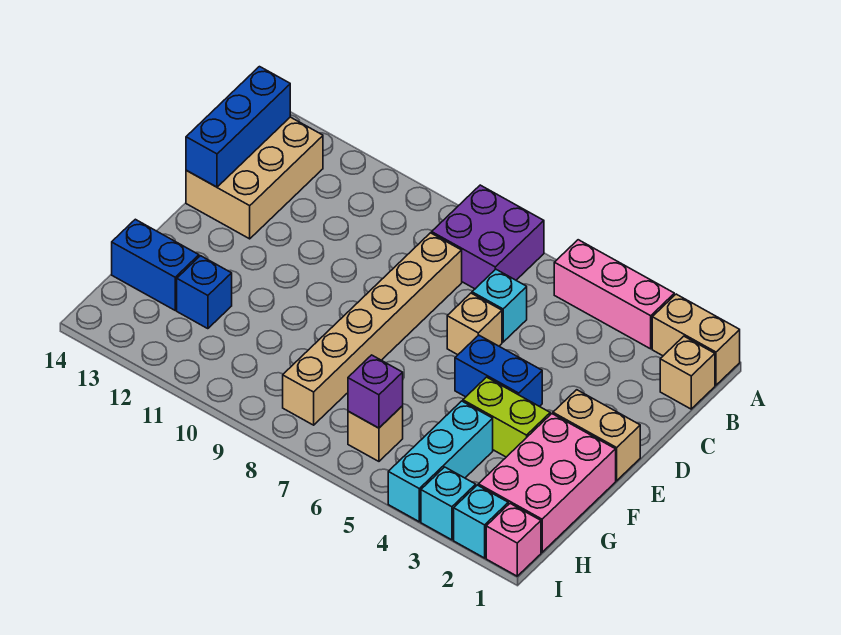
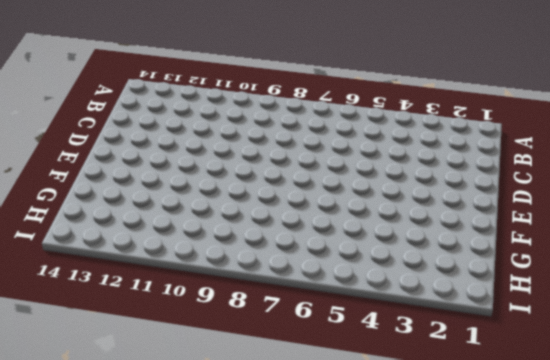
none -> tan 1x2 brick [652,294,740,385]
none -> pink 1x3 brick [554,240,674,349]
none -> purple 2x2 brick [432,185,544,289]

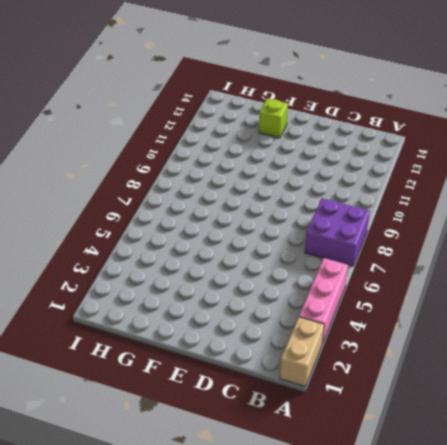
lime 1x1 brick [259,98,288,138] -> none
none -> tan 1x1 brick [660,336,715,409]
none -> tan 2x3 brick [186,117,323,239]
none -> cyan 1x1 brick [472,269,527,342]

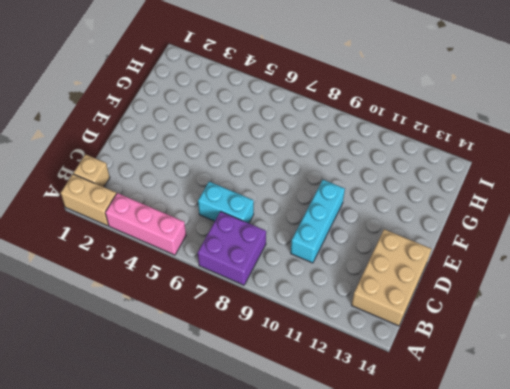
cyan 1x2 brick [198,182,254,223] -> cyan 1x1 brick [472,269,527,342]
cyan 1x3 brick [291,180,345,263] -> cyan 1x3 brick moved to [388,401,493,522]
none -> tan 1x6 brick [283,233,462,425]
none -> tan 1x1 brick [447,293,502,355]
none -> tan 1x2 brick [553,390,640,481]

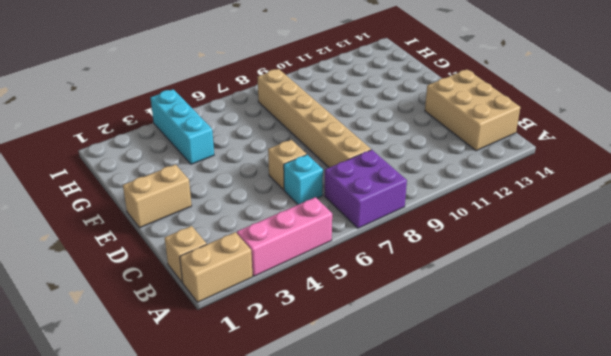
none -> blue 1x2 brick [455,335,542,407]
none -> pink 2x3 brick [478,414,616,552]
none -> lime 1x2 brick [463,377,550,457]

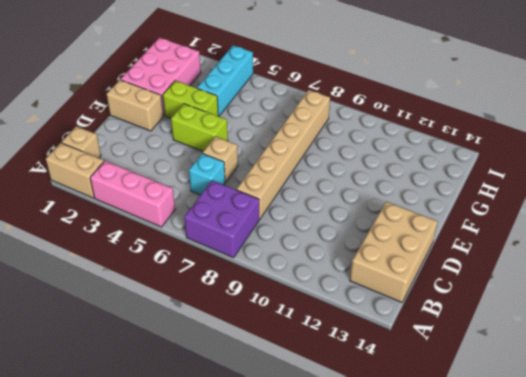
lime 1x2 brick [171,104,228,151] -> blue 1x2 brick [455,335,542,407]
none -> blue 1x1 brick [177,256,232,329]
none -> blue 1x2 brick [112,219,199,310]
none -> tan 1x1 brick [348,406,403,461]

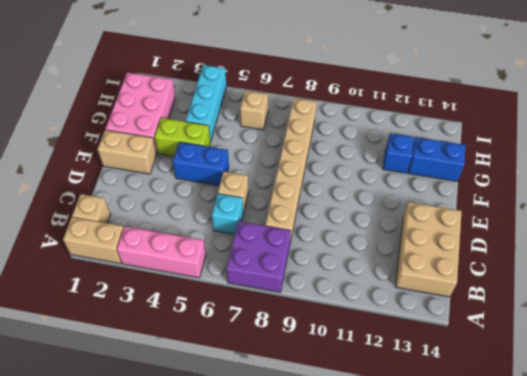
none -> pink 1x1 brick [486,504,541,576]
none -> cyan 1x1 brick [454,485,508,558]
none -> cyan 1x1 brick [421,467,476,540]

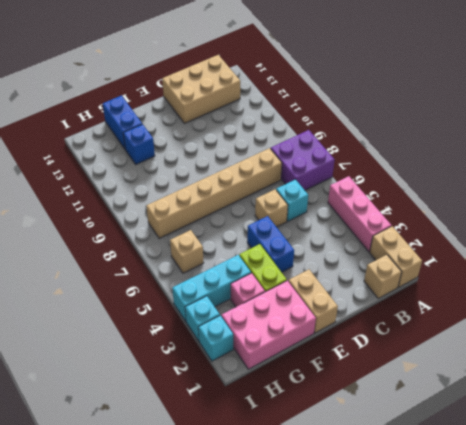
pink 1x1 brick [231,273,265,307] -> pink 1x1 brick moved to [486,504,541,576]
none -> blue 1x3 brick [186,67,290,187]
none -> purple 1x1 brick [348,355,403,428]

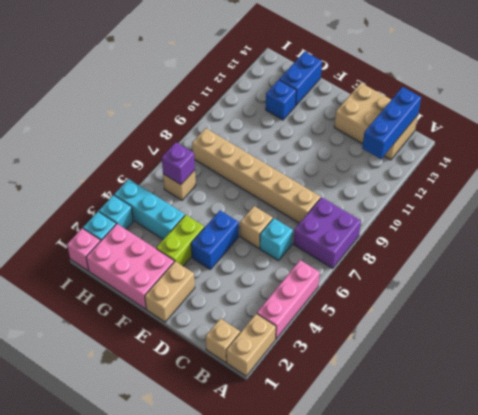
blue 1x3 brick [362,87,421,159] -> blue 1x3 brick turned to [186,67,290,187]

